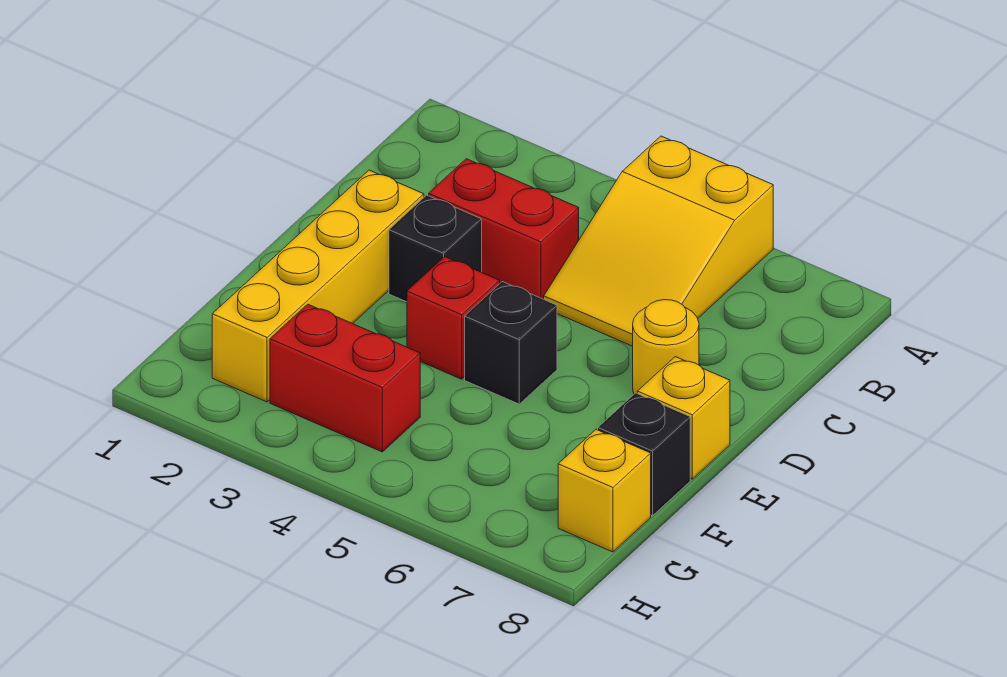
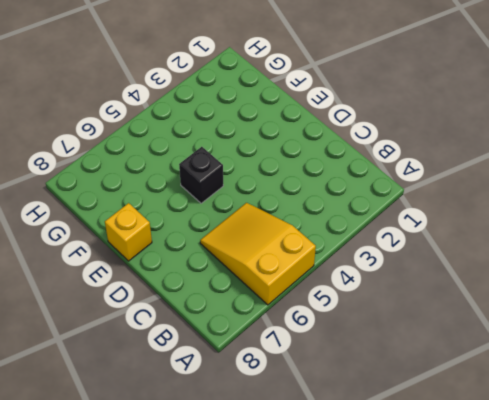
none -> red 1x2 brick [429,159,579,299]
none -> yellow 1x4 brick [212,170,424,402]

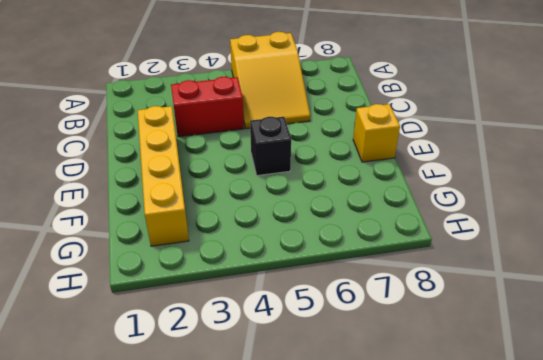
none -> black 1x1 brick [389,195,482,302]
none -> yellow 1x1 round brick [633,300,699,394]

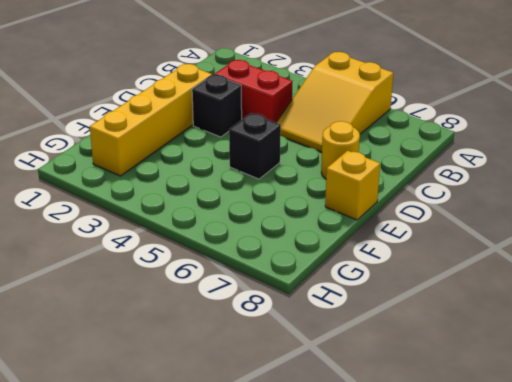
none -> red 1x1 brick [407,257,500,379]
none -> black 1x1 brick [598,393,690,516]

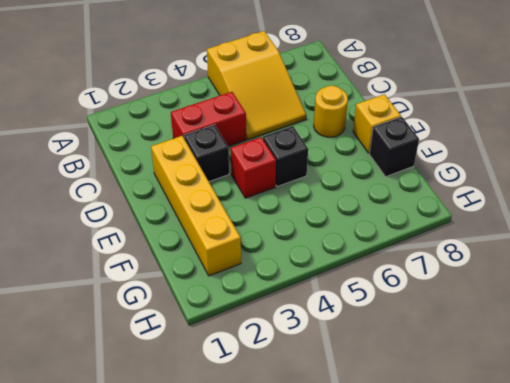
none -> red 1x2 brick [270,304,420,452]
none -> yellow 1x1 brick [558,429,651,552]

